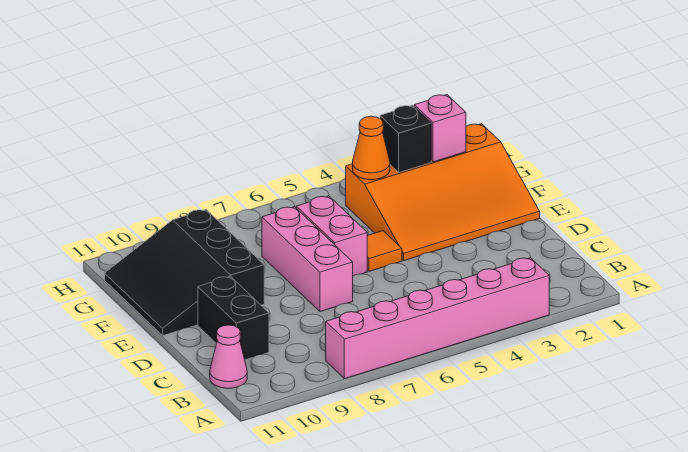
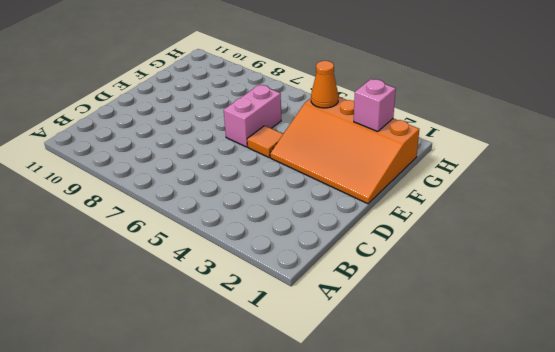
none -> pink 1x6 brick [326,258,549,379]
none -> pink 1x1 cone [210,325,247,388]

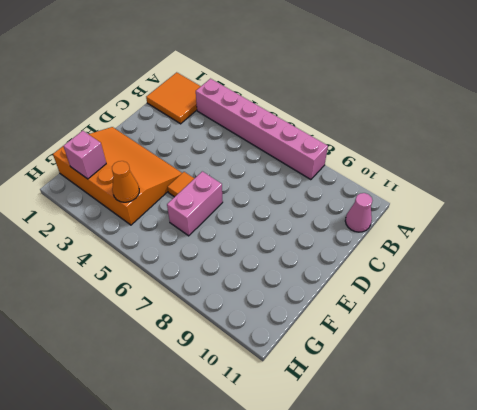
orange 2x2 tile [146,72,201,124] -> none
none -> black 1x2 brick [198,276,269,360]
none -> pink 1x3 brick [262,207,353,312]

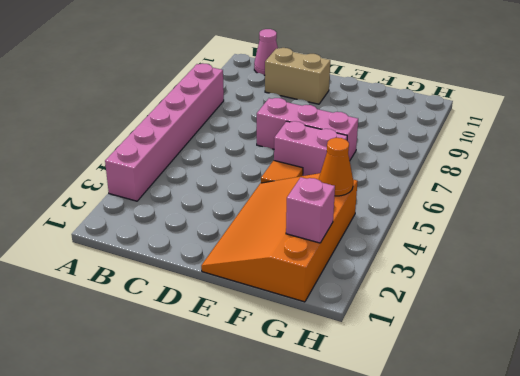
tan 1x2 brick [265,48,330,104] -> black 1x2 brick [198,276,269,360]
none -> black 3x3 slope [105,210,264,336]
none -> black 1x1 brick [380,105,431,172]

